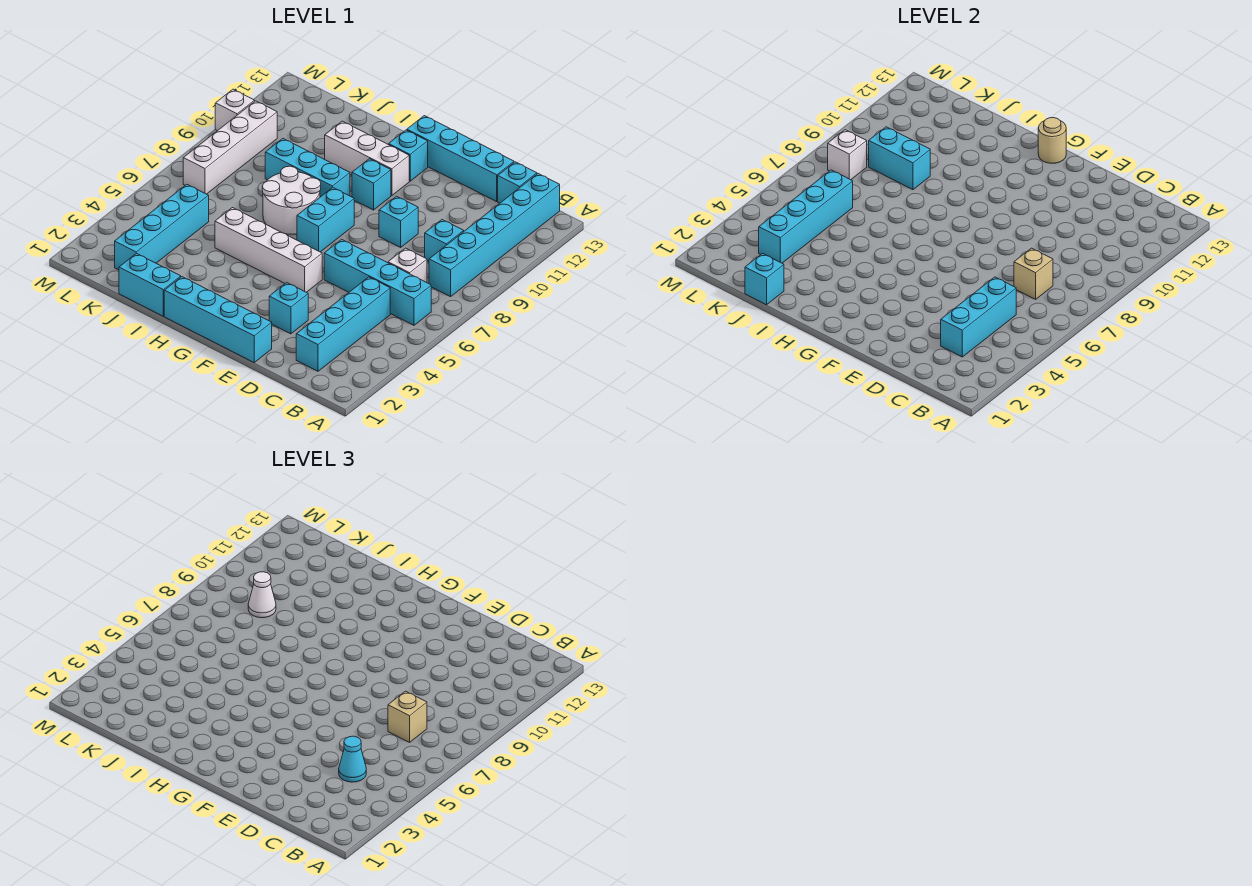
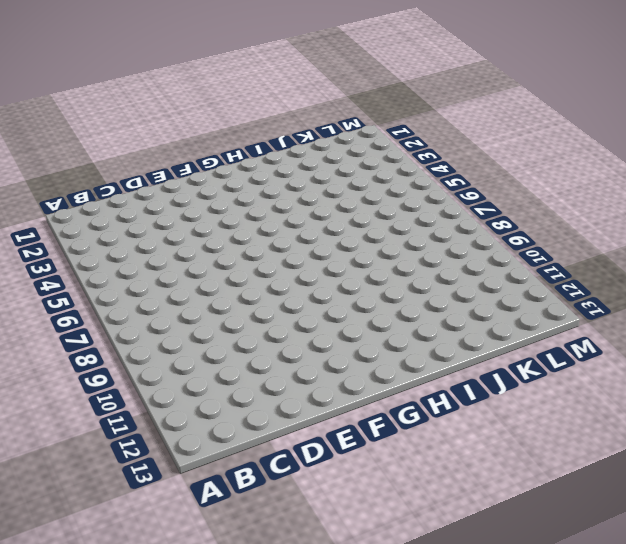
none -> cyan 1x4 brick [324,239,431,325]
none -> cyan 1x6 brick [429,174,560,297]
none -> cyan 1x4 brick [296,277,390,371]
none -> white 1x1 brick [388,248,427,283]

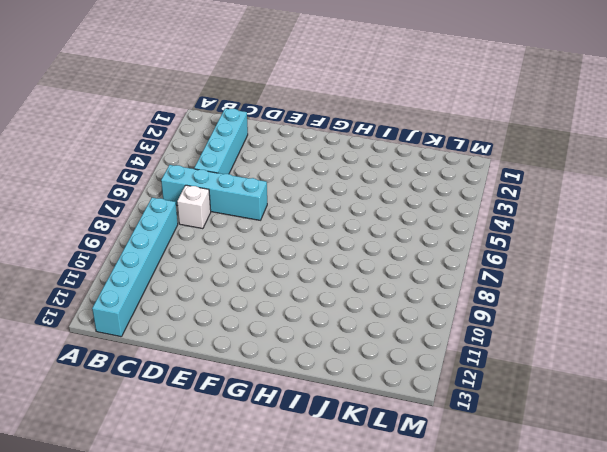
none -> cyan 1x1 brick [425,220,464,262]
none -> cyan 1x1 brick [498,162,537,203]
none -> cyan 1x4 brick [407,116,514,202]
none -> cyan 1x4 brick [164,277,272,362]

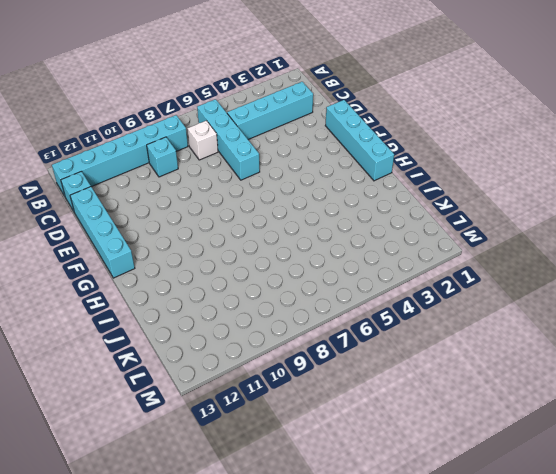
none -> cyan 1x1 brick [269,283,308,334]
none -> cyan 1x1 brick [379,196,418,247]
none -> white 1x4 brick [215,208,322,292]
none -> cyan 1x2 brick [297,188,354,252]

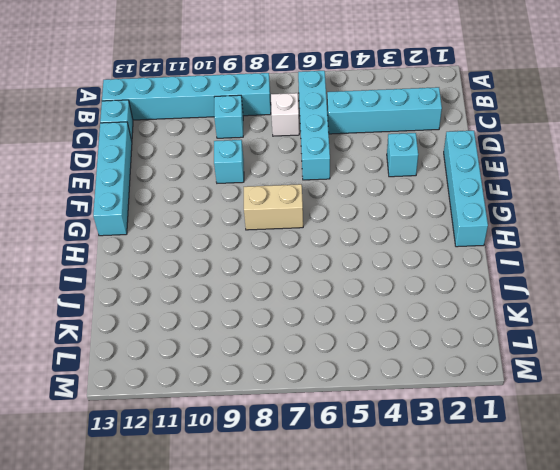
tan 1x2 brick [244,184,303,230] -> cyan 1x2 brick [297,188,354,252]
none -> white 1x4 brick [215,208,322,292]
none -> cyan 1x1 brick [352,159,391,210]
none -> white 1x3 brick [325,121,409,196]
none -> cyan 1x1 brick [389,130,428,181]

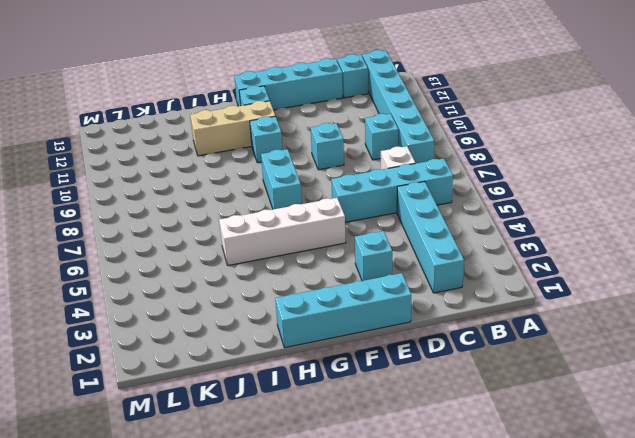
tan 1x3 brick [190,101,275,156] -> white 1x3 brick [325,121,409,196]
none -> white 2x2 round brick [262,166,321,234]
none -> cyan 1x3 brick [265,139,350,197]
none -> cyan 1x2 brick [119,253,181,316]
none -> cyan 1x4 brick [115,185,209,270]

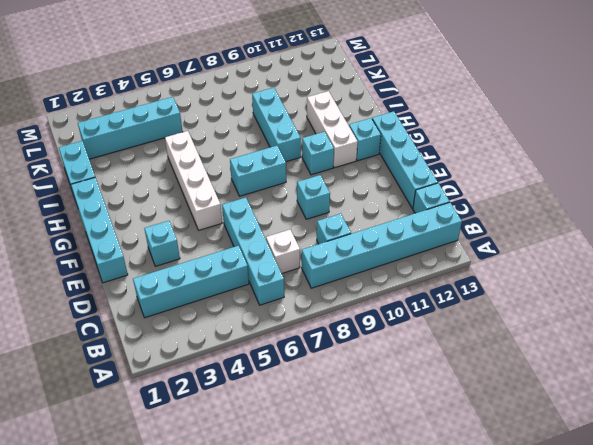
none -> white 2x2 round brick [262,166,321,234]
none -> white 1x4 brick [183,101,277,194]
none -> white 1x1 brick [215,89,255,131]
none -> cyan 1x3 brick [941,277,1016,357]

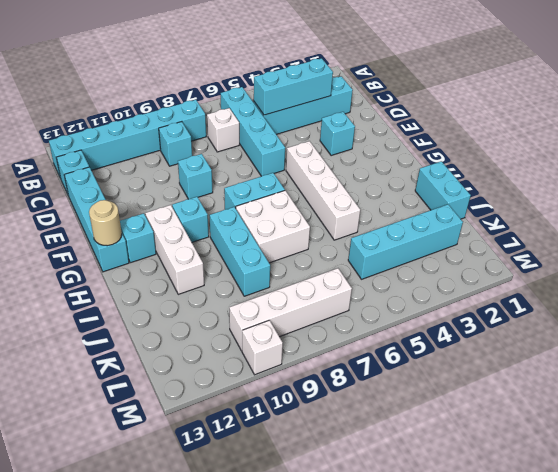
white 2x2 brick [236,191,310,263] -> white 2x2 round brick [262,166,321,234]
none -> cyan 1x4 brick [164,277,272,362]
none -> tan 1x1 brick [1014,248,1053,299]
none -> cyan 1x1 brick [745,254,784,305]
none -> cyan 1x2 brick [869,127,930,190]

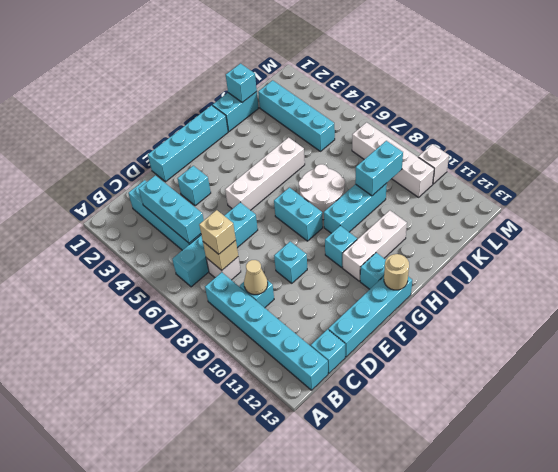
tan 1x1 cone [244,260,268,295] -> none
none -> cyan 1x4 brick [759,170,853,263]
none -> white 1x1 brick [828,130,867,180]
none -> cyan 1x1 cone [339,736,366,782]
none -> white 1x1 cone [248,572,276,618]

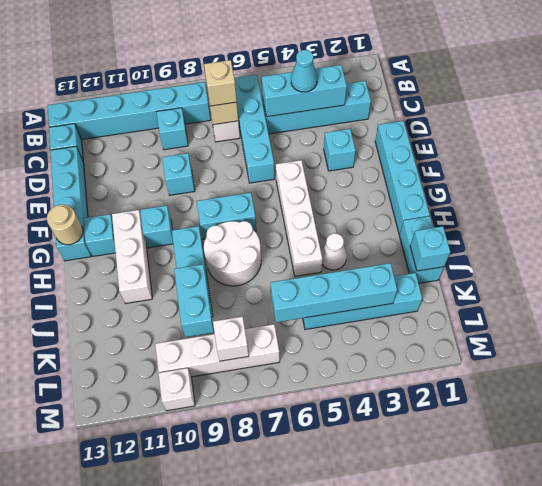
white 1x1 cone [321,233,347,270] -> white 1x1 cone moved to [248,572,276,618]

